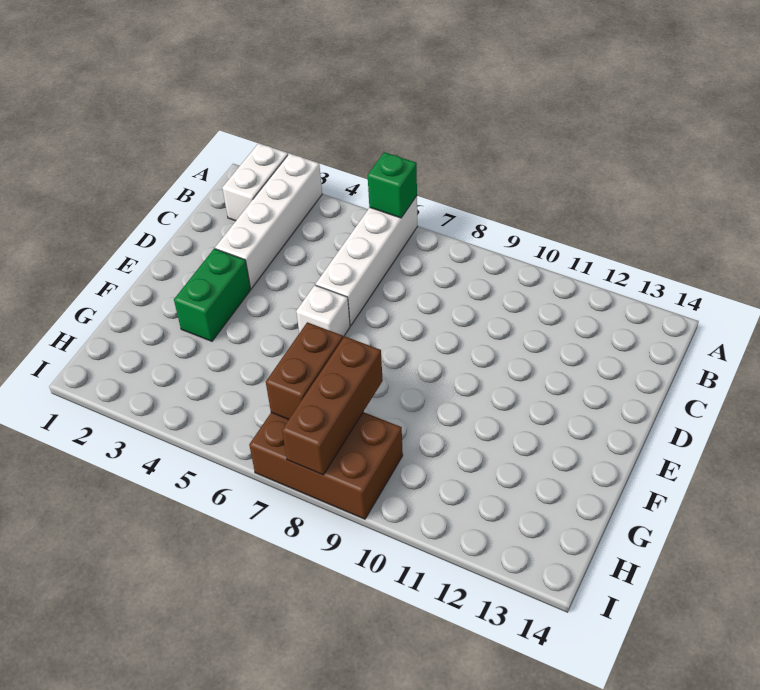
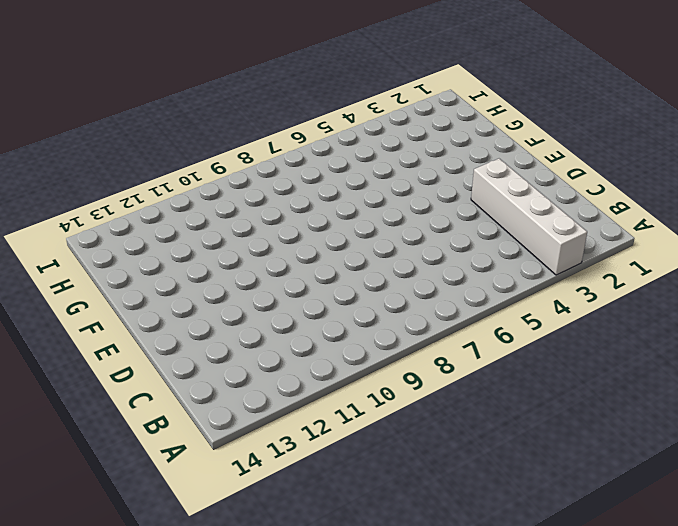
none -> white 1x2 brick [222,143,288,221]
none -> white 1x4 brick [316,196,418,326]

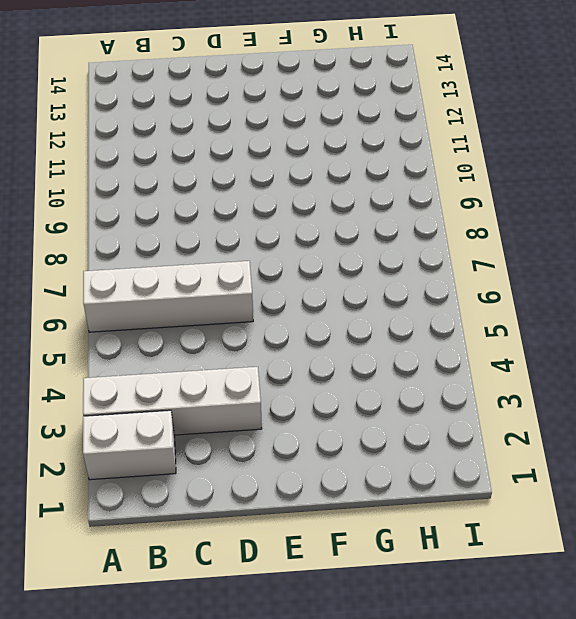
none -> green 1x2 brick [174,249,250,341]
none -> white 1x1 brick [296,285,350,337]

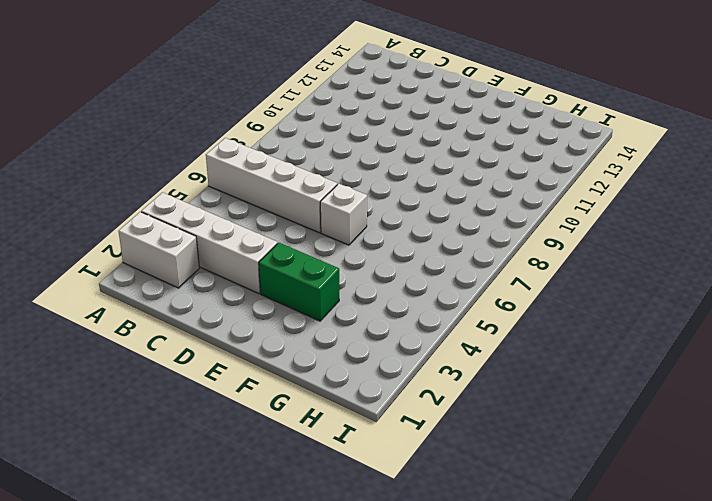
none -> brown 2x3 brick [249,412,403,519]
none -> green 1x1 brick [368,152,417,218]

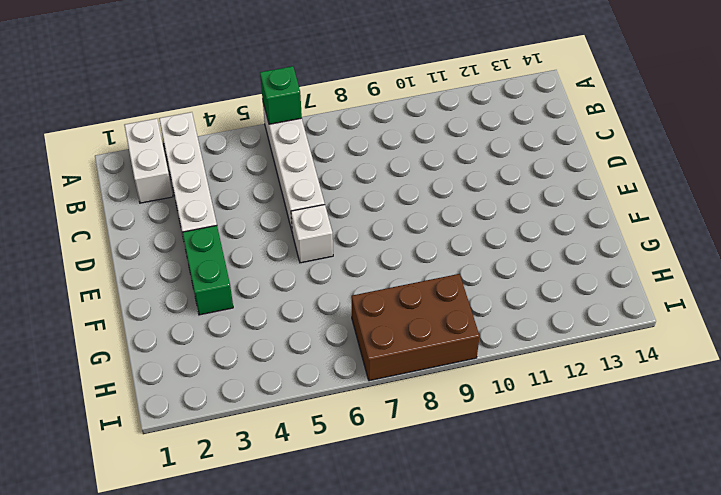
none -> brown 1x2 brick [266,322,343,419]
none -> brown 1x3 brick [282,336,383,475]

